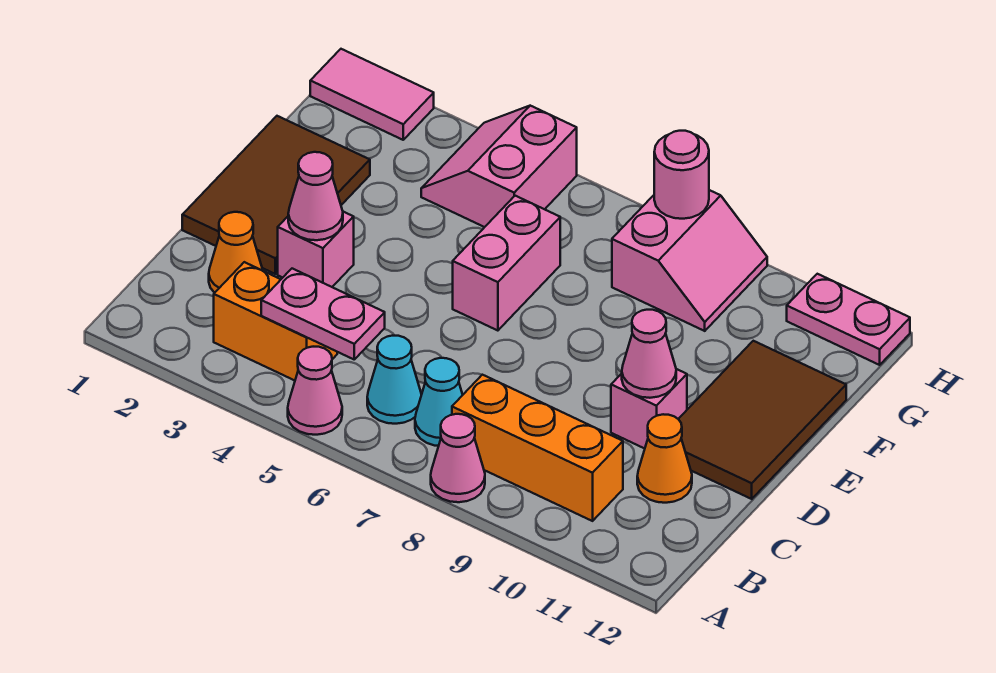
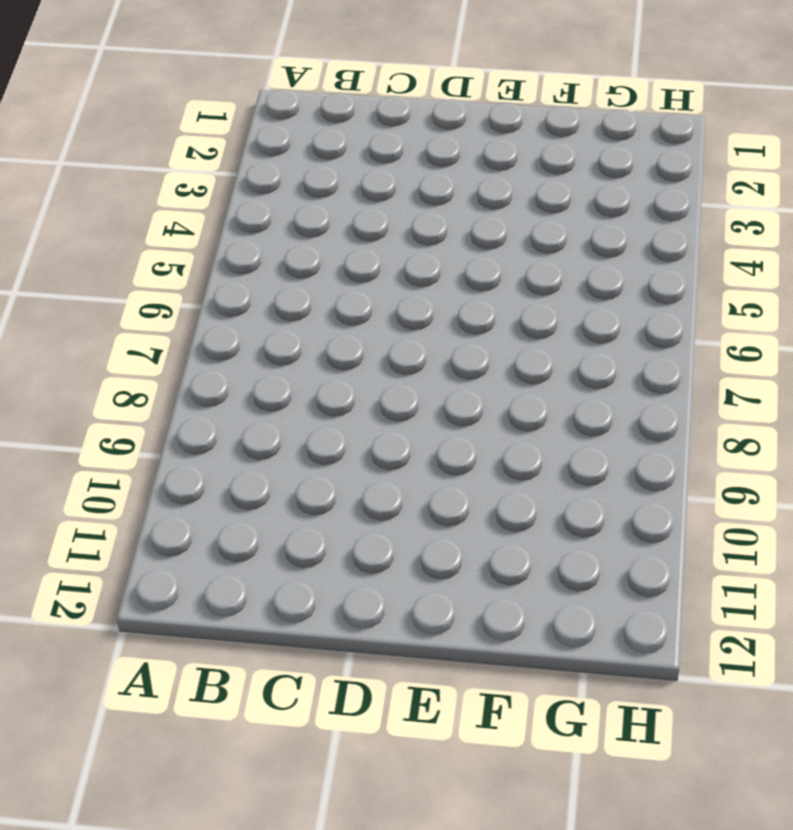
none -> pink 1x1 cone [288,347,342,435]
none -> pink 1x1 cone [431,414,485,502]
none -> orange 1x2 brick [214,262,337,380]

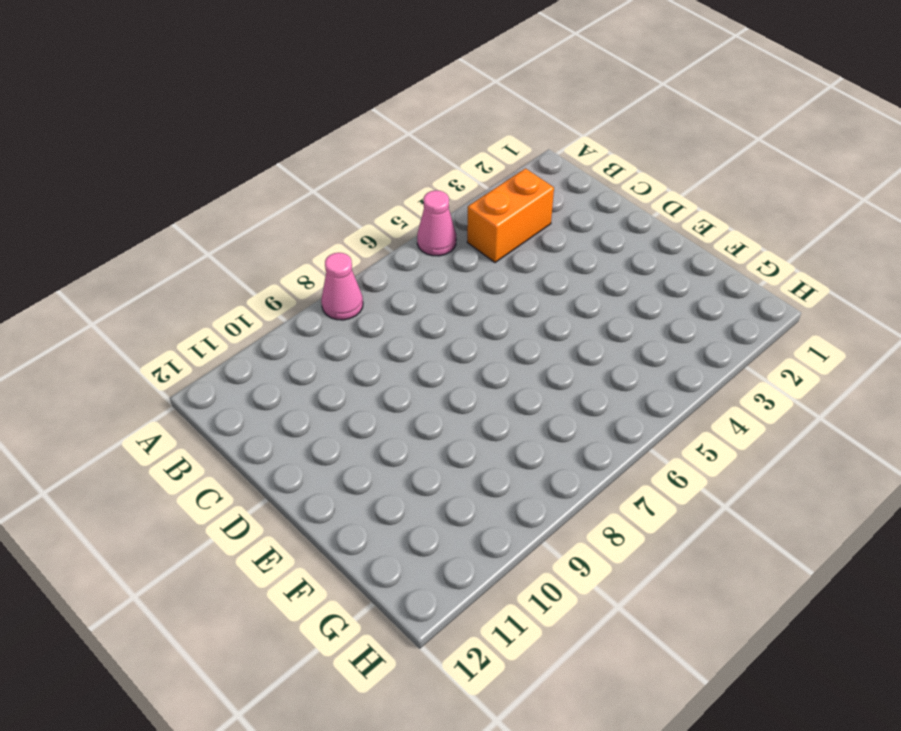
none -> cyan 1x1 cone [367,336,422,424]
none -> cyan 1x1 cone [415,358,463,446]
none -> orange 1x3 brick [452,375,623,521]

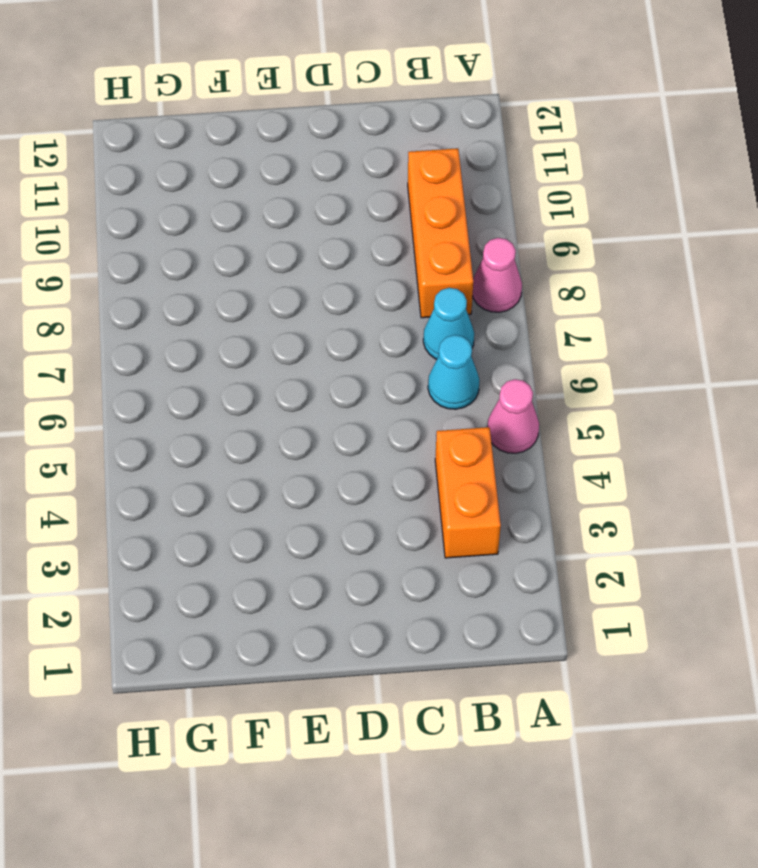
none -> orange 1x1 cone [209,212,263,293]
none -> orange 1x1 cone [637,414,692,503]
none -> brown 2x3 tile [182,116,370,274]

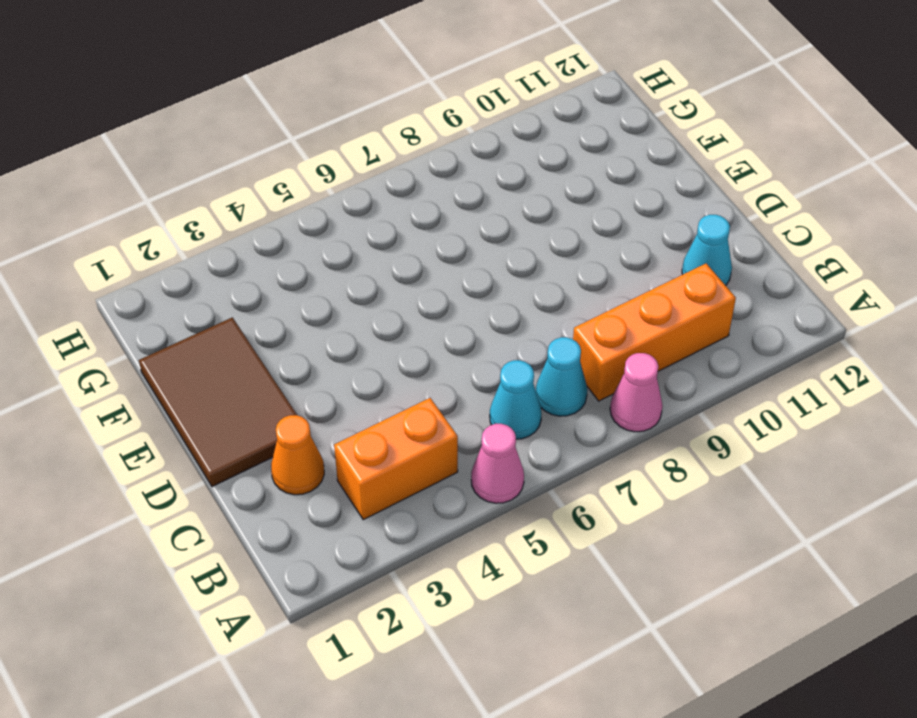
cyan 1x1 cone [682,215,732,286] -> orange 1x1 cone [637,414,692,503]
none -> pink 1x1 brick [278,212,354,287]
none -> pink 1x1 brick [611,369,687,449]
none -> brown 2x3 tile [679,341,846,499]

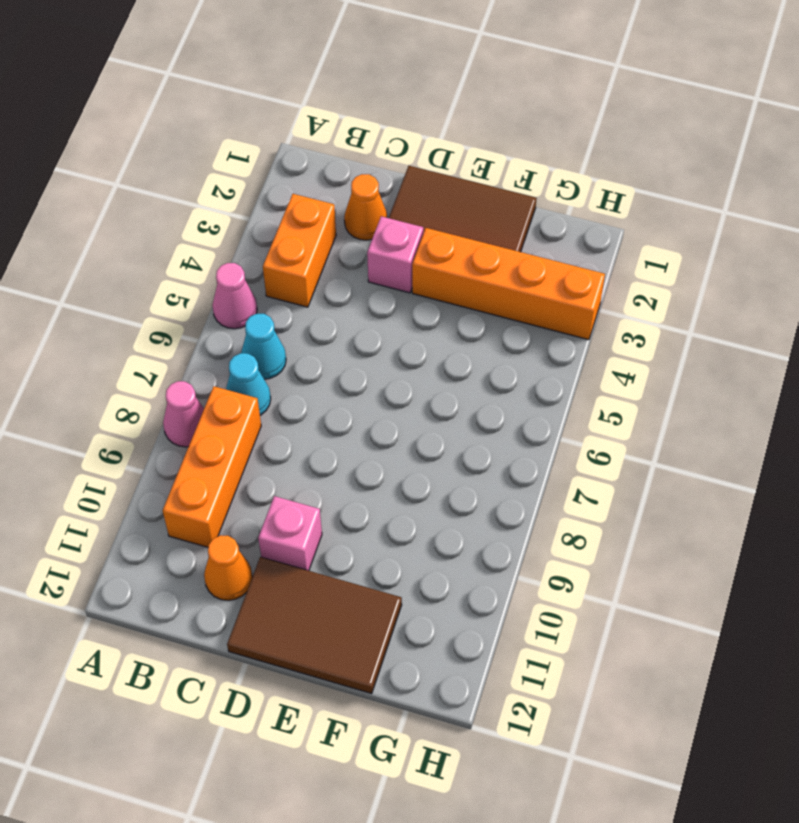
orange 1x4 brick [412,228,605,340] -> none
none -> pink 1x2 brick [453,196,560,331]
none -> pink 2x2 slope [421,106,577,227]
none -> pink 2x2 slope [612,190,767,331]

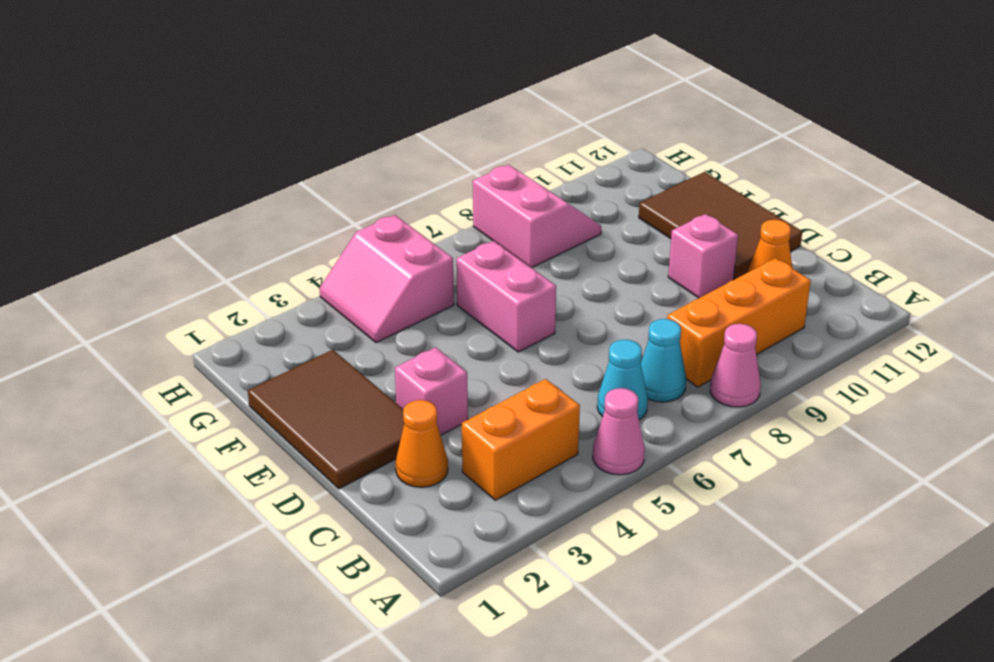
none -> pink 1x2 tile [310,49,434,140]
none -> pink 1x2 plate [787,274,910,365]
none -> pink 1x2 plate [261,269,385,359]

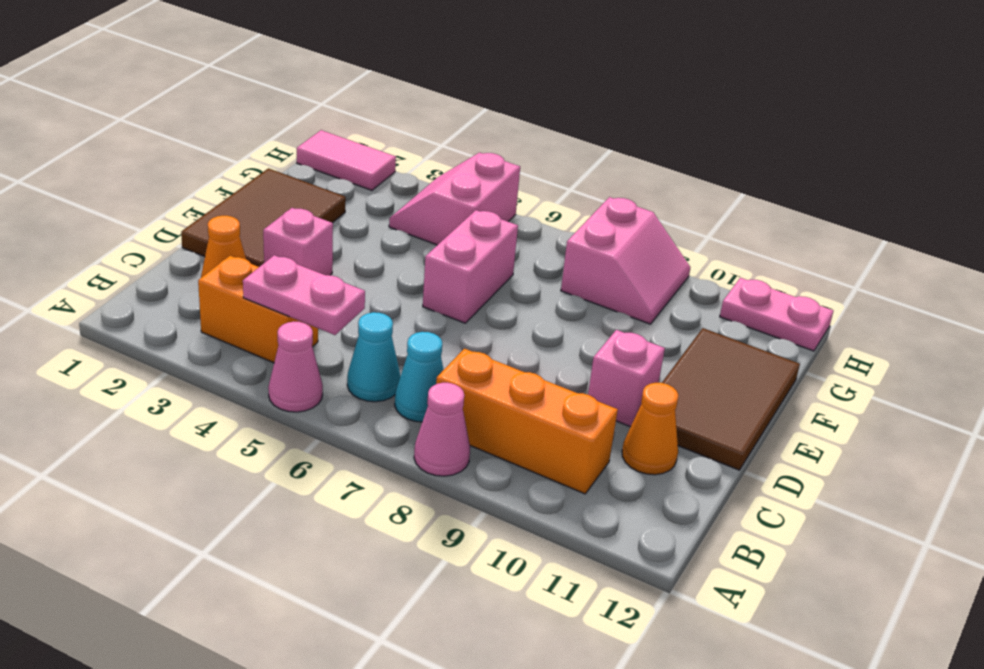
none -> pink 1x1 cone [288,152,343,240]
none -> pink 1x1 cone [622,310,676,398]
none -> pink 1x1 round brick [654,131,709,219]

